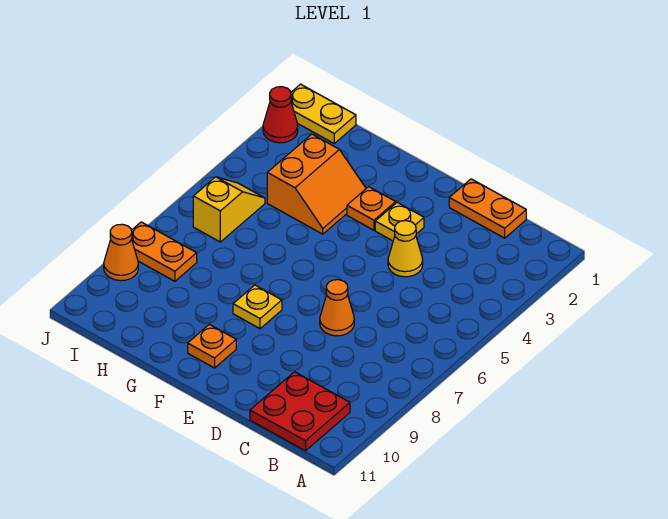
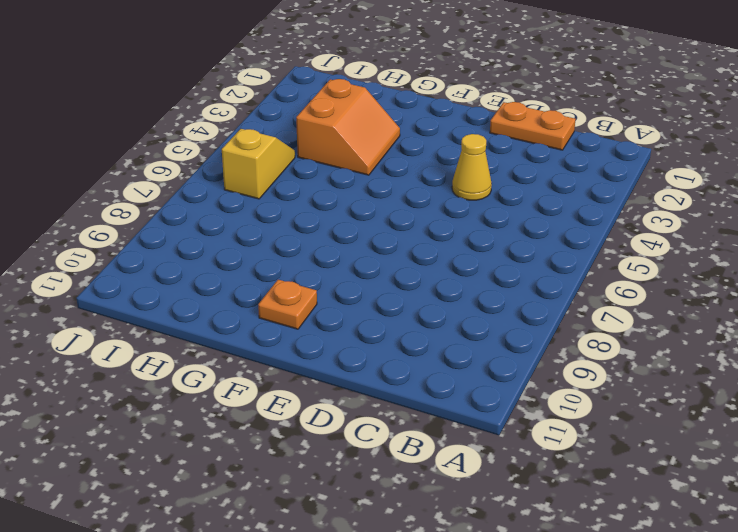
none -> red 2x2 plate [250,372,350,451]
none -> orange 1x1 cone [320,280,354,336]
none -> yellow 1x1 plate [375,203,424,241]

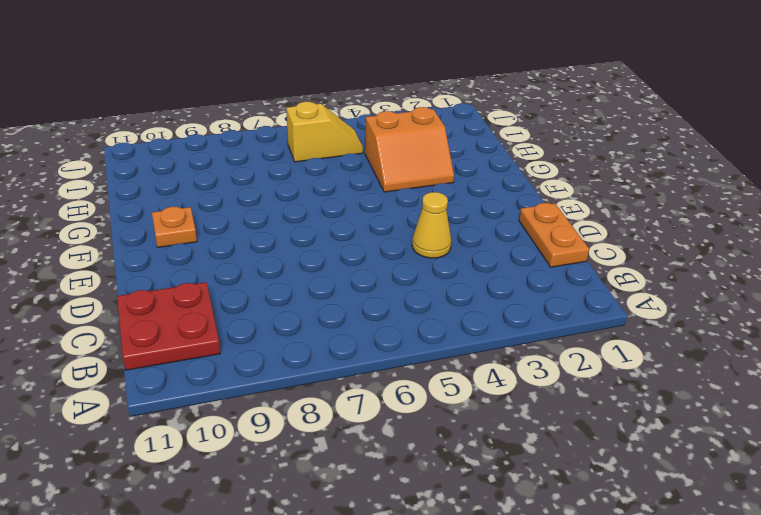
none -> orange 1x1 cone [320,280,354,336]
none -> yellow 1x1 plate [375,203,424,241]
none -> orange 1x1 plate [347,187,396,230]

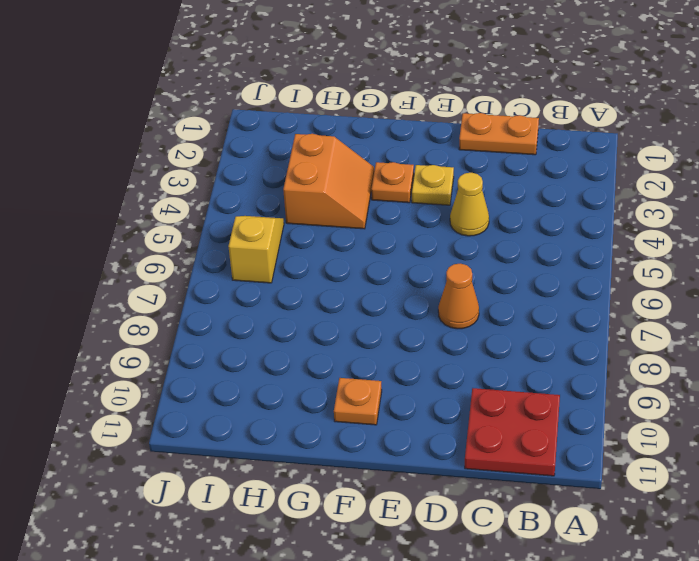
none -> yellow 1x1 plate [233,285,282,329]
none -> yellow 1x2 plate [291,84,356,143]
none -> orange 1x2 plate [131,222,197,281]

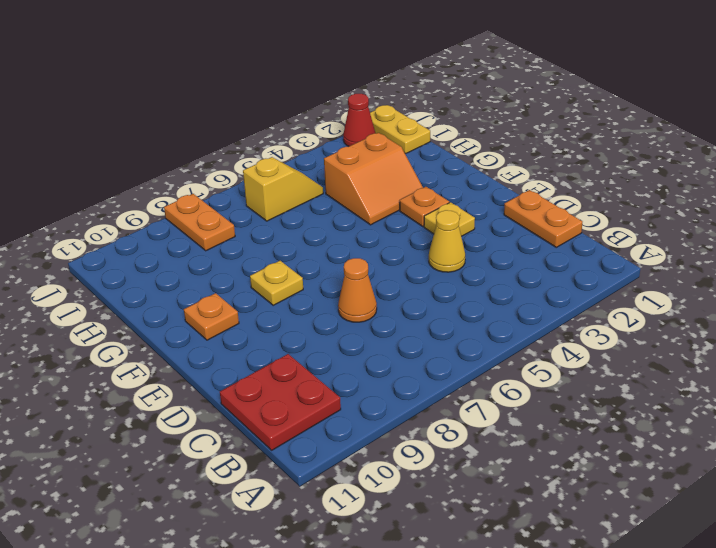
none -> orange 1x1 cone [104,224,138,281]

